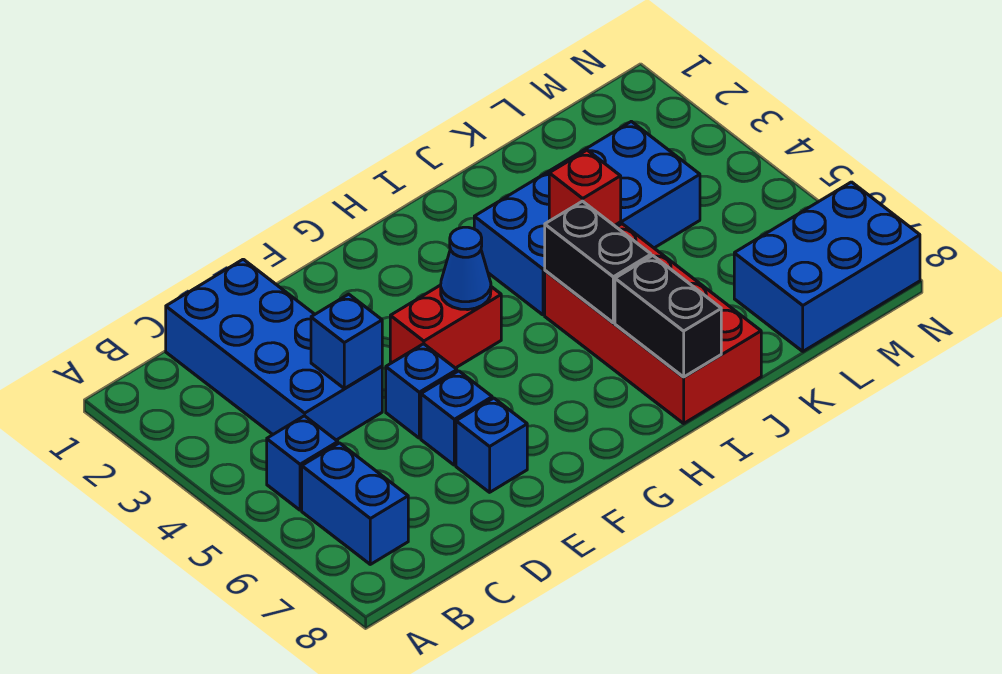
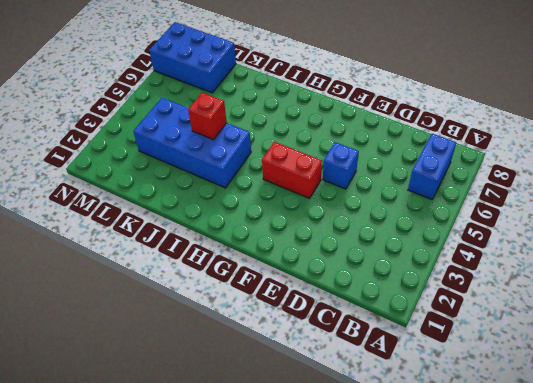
none -> blue 1x1 brick [267,416,338,510]
none -> blue 2x4 brick [166,259,382,440]
none -> blue 1x1 brick [421,371,492,465]

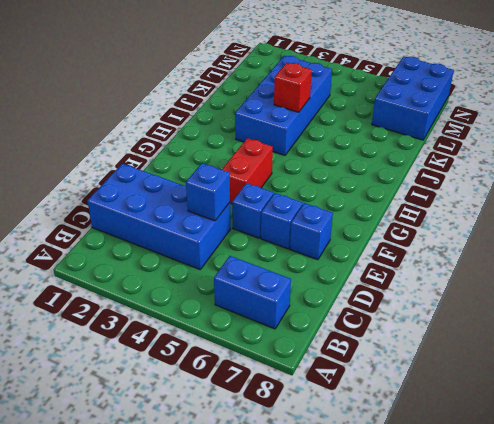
none -> blue 1x1 brick [267,416,338,510]
none -> red 2x4 brick [545,224,761,423]
none -> blue 1x1 cone [441,227,491,310]

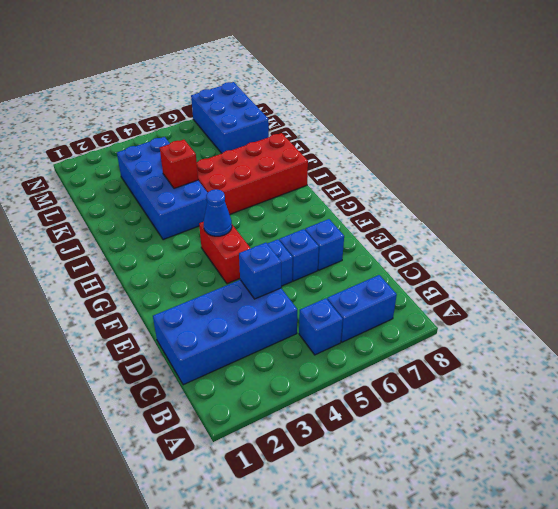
none -> black 1x2 brick [545,201,651,323]
none -> black 1x2 brick [615,256,721,377]

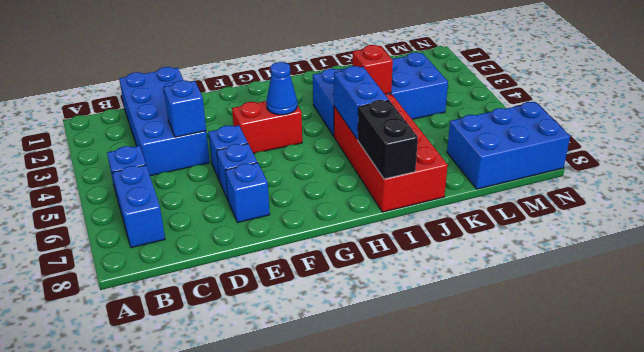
blue 1x2 brick [334,66,389,139] -> black 1x2 brick [545,201,651,323]

